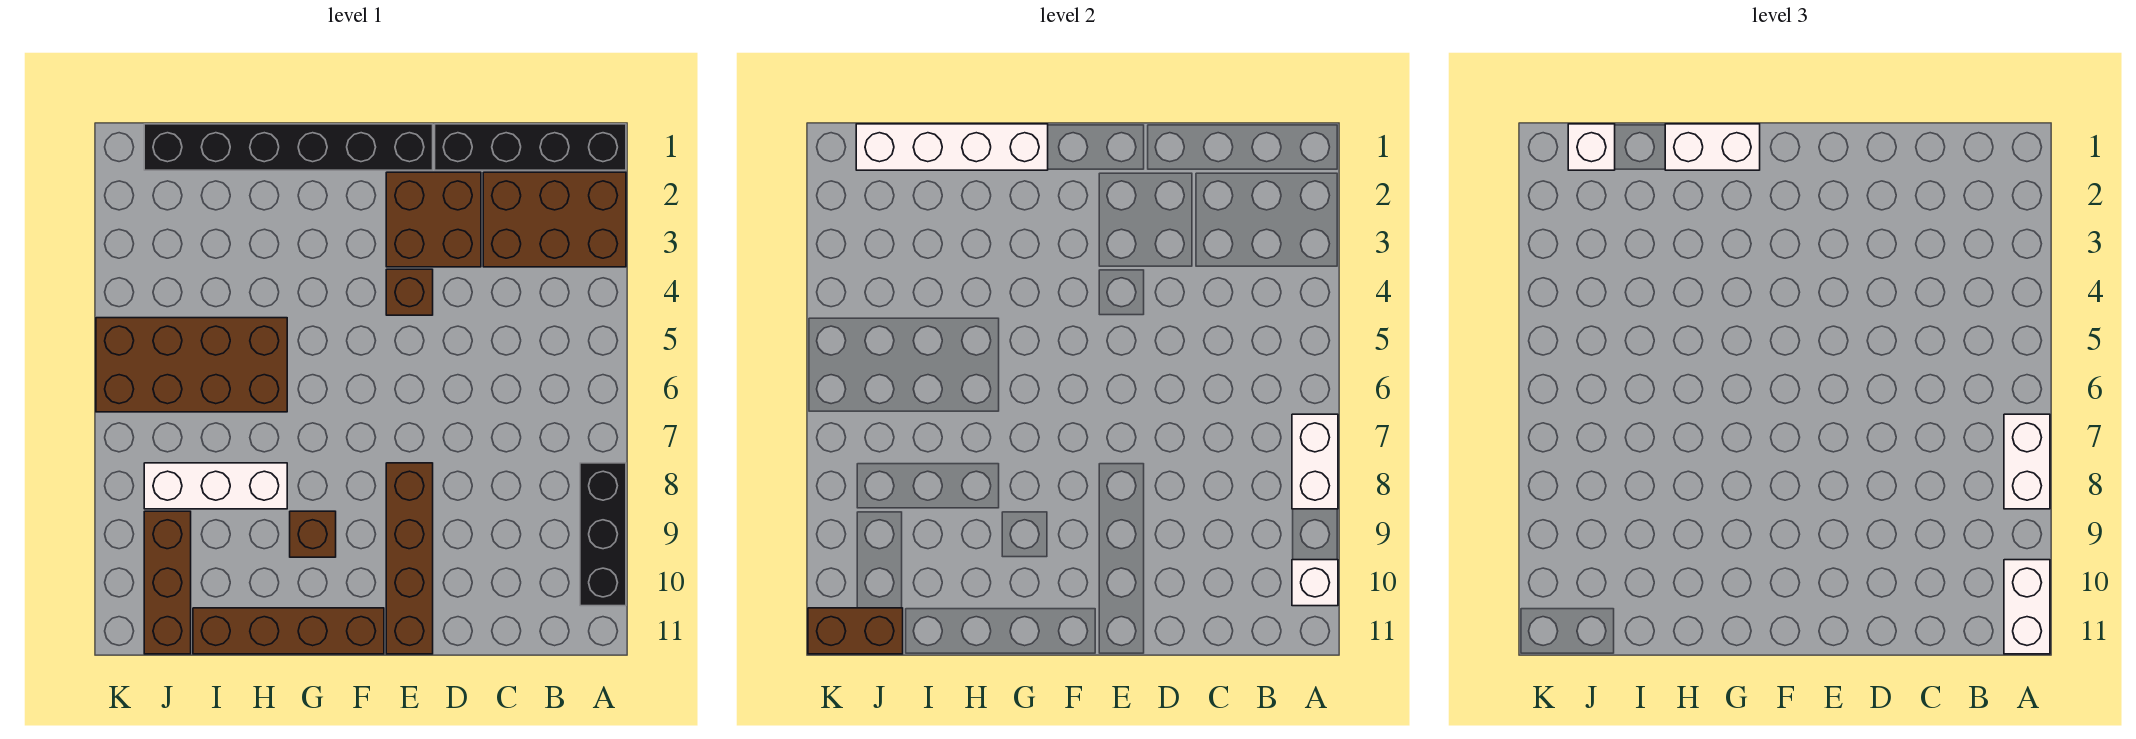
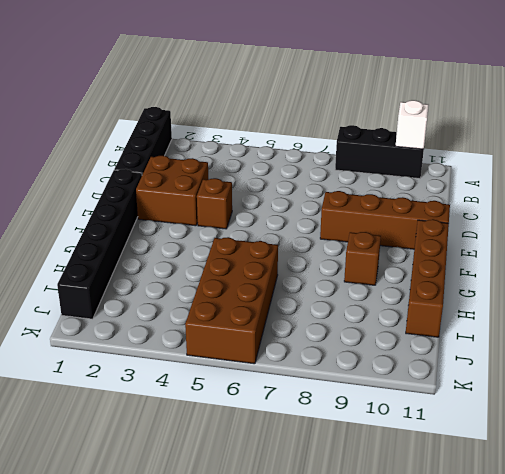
none -> brown 2x3 brick [483,172,626,267]
none -> white 1x3 brick [144,463,287,509]
none -> brown 1x3 brick [144,511,191,654]

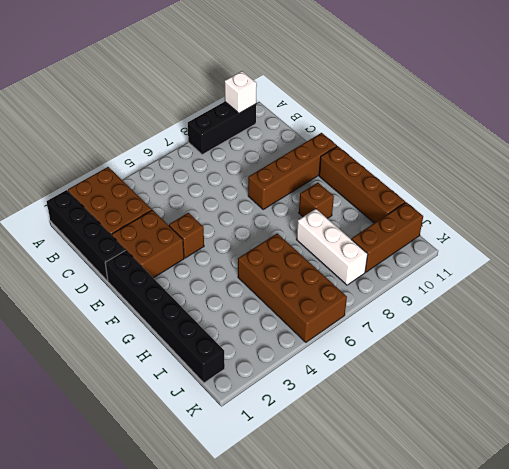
none -> white 1x2 brick [1292,414,1338,509]
none -> white 1x4 brick [856,124,1048,170]
none -> brown 1x2 brick [808,608,903,654]

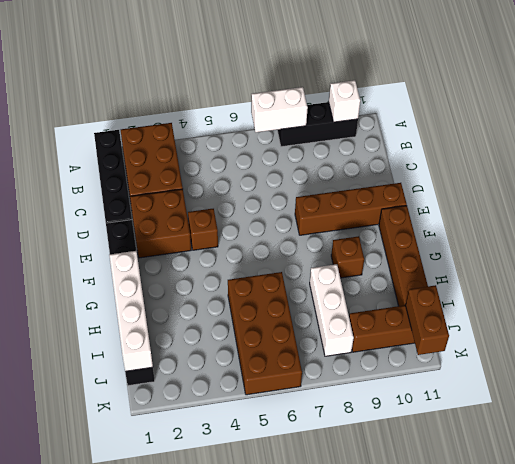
none -> white 1x2 brick [2004,414,2050,509]
none -> white 1x2 brick [2004,560,2050,654]
none -> white 1x2 brick [1665,124,1760,170]

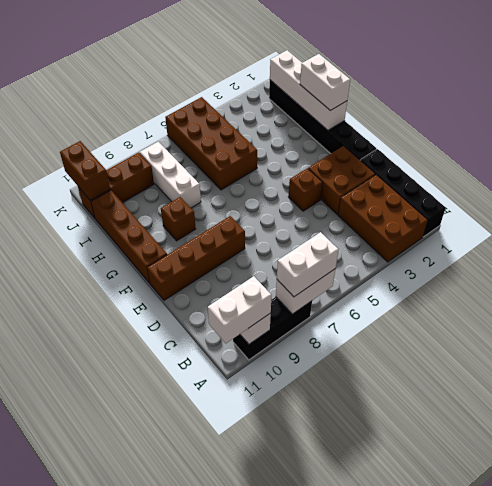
none -> white 1x1 brick [1568,124,1615,170]

